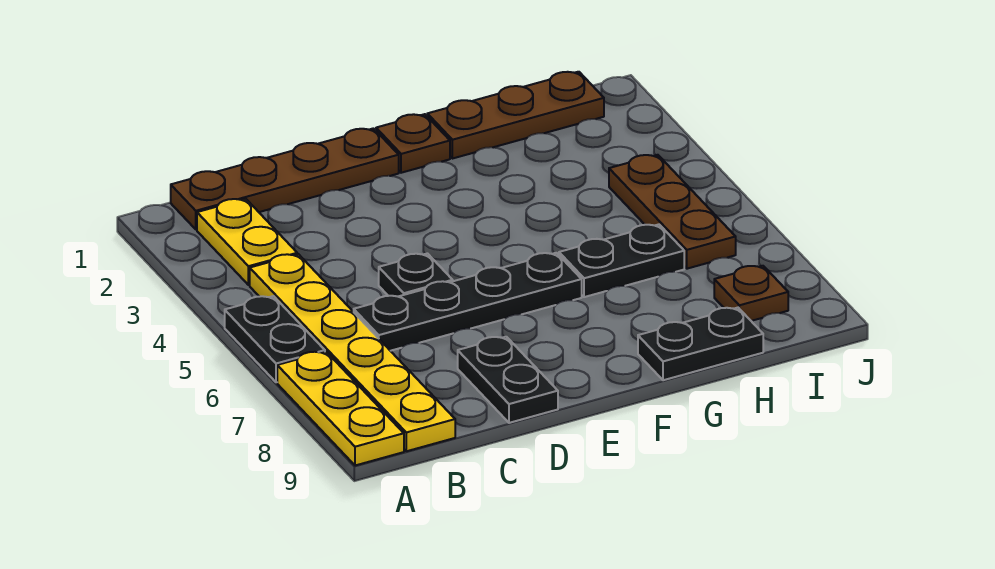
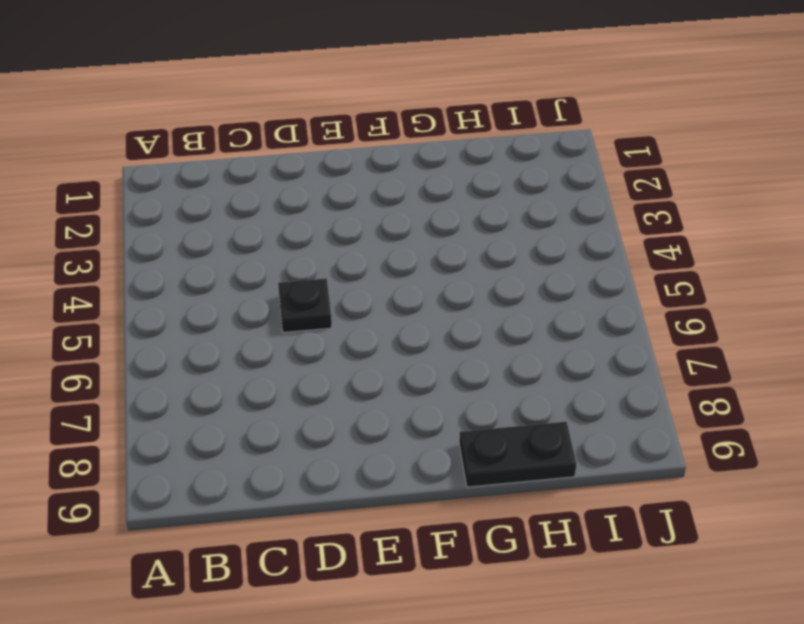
none -> black 1x2 plate [225,296,325,382]
none -> yellow 1x3 plate [277,352,404,466]
none -> brown 1x4 plate [171,128,399,229]

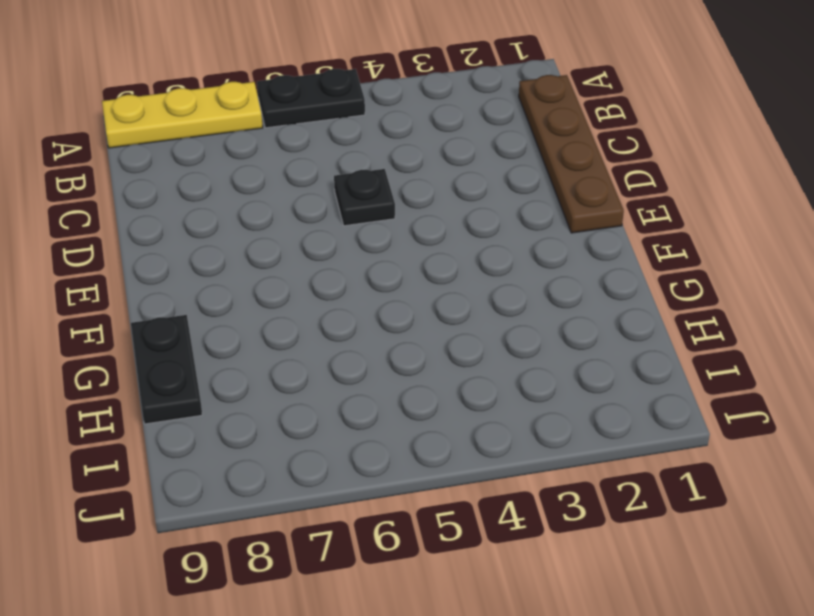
none -> yellow 1x2 plate [197,199,297,285]
none -> yellow 1x6 plate [250,254,455,451]
none -> black 1x4 plate [354,253,582,351]

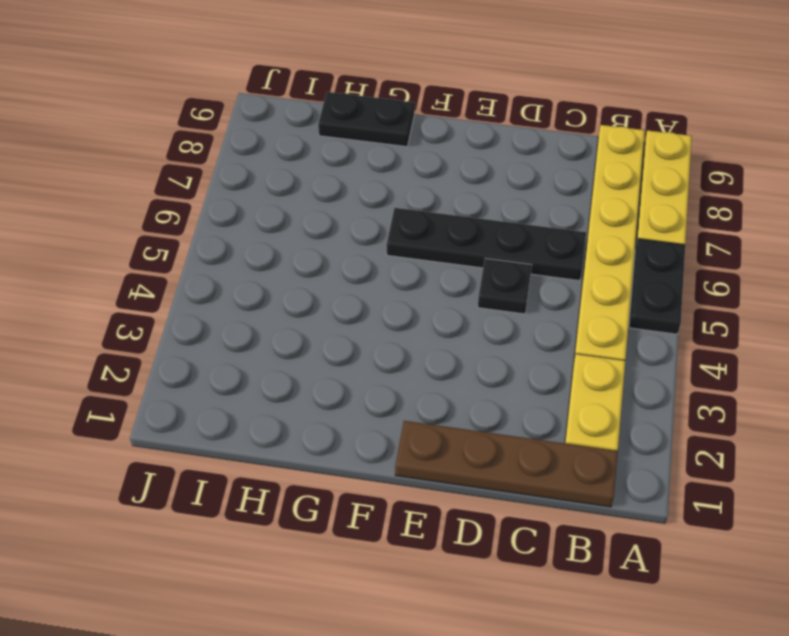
none -> black 1x2 plate [458,337,558,423]
none -> brown 1x1 plate [376,114,450,173]
none -> brown 1x3 plate [427,72,604,159]

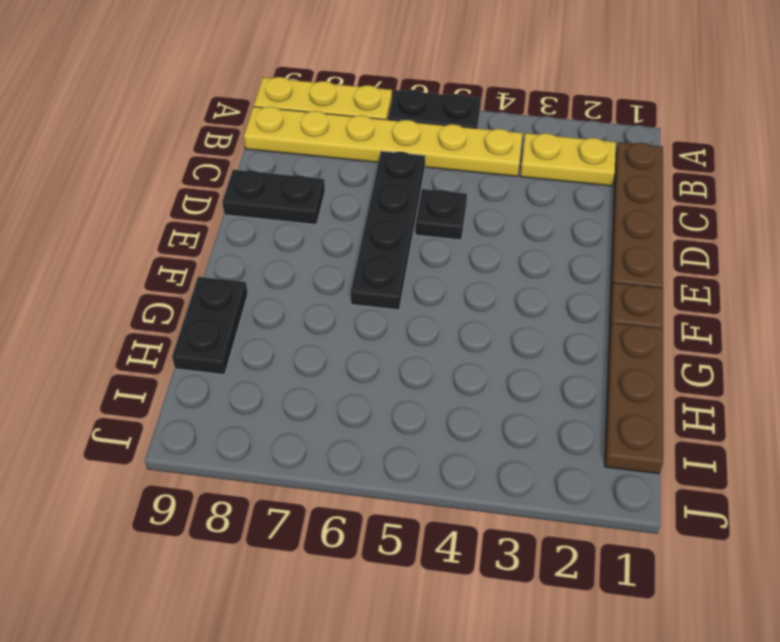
none -> black 1x2 plate [559,224,684,297]
none -> brown 1x3 plate [609,155,736,269]
none -> brown 1x1 plate [714,266,788,321]

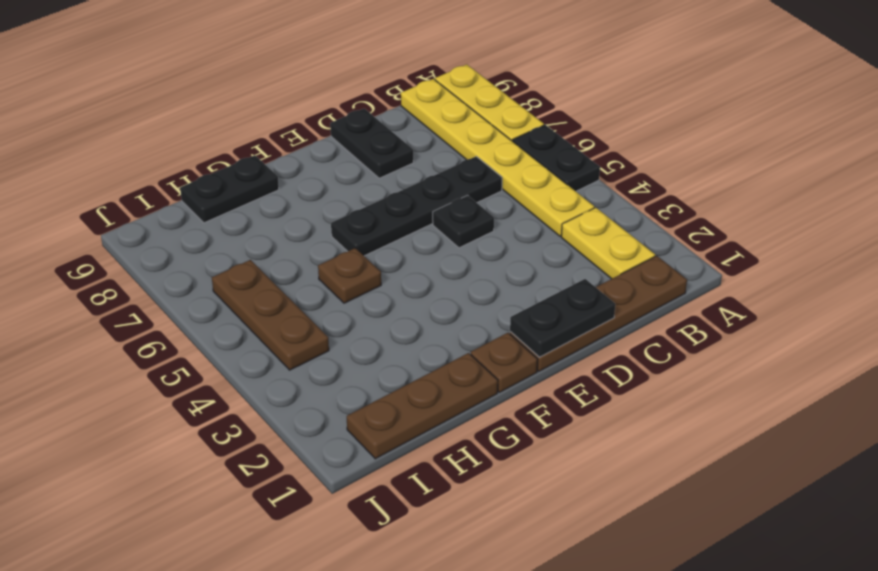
black 1x2 plate [510,279,615,357] -> black 1x2 plate moved to [559,224,684,297]
brown 1x1 plate [318,248,381,303] -> brown 1x1 plate moved to [714,266,788,321]

